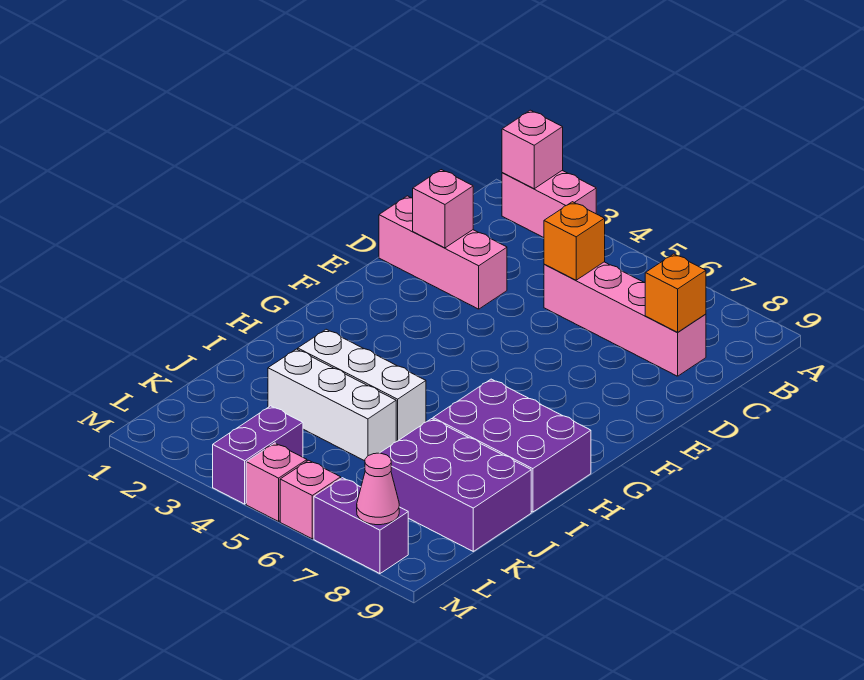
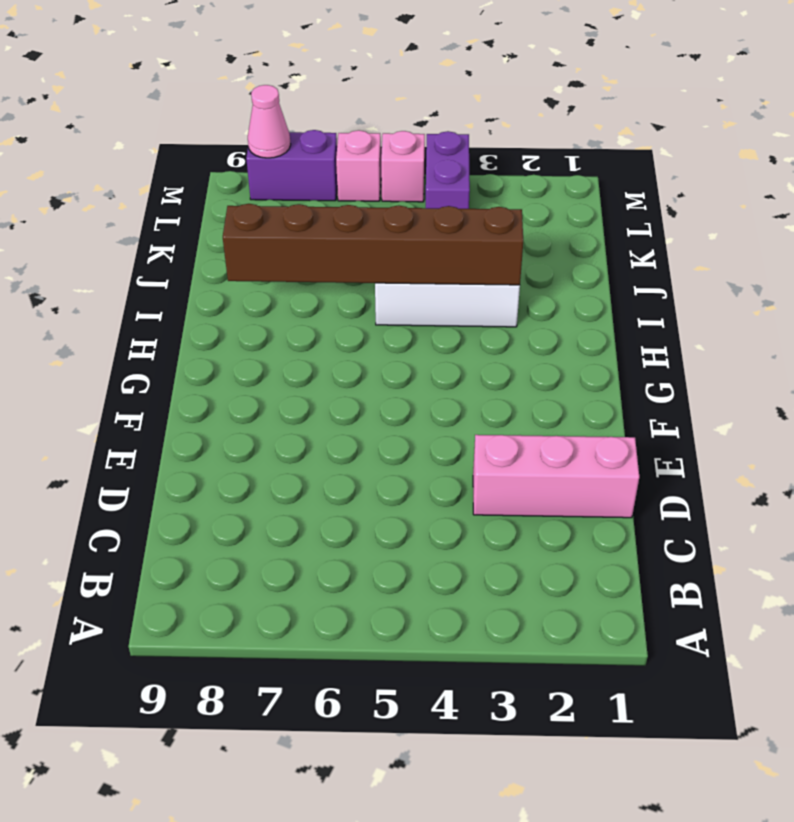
brown 1x6 brick [223,204,523,285] -> none
none -> pink 1x2 brick [502,170,596,238]
none -> pink 1x4 brick [544,262,706,376]
none -> purple 2x3 brick [433,379,591,512]

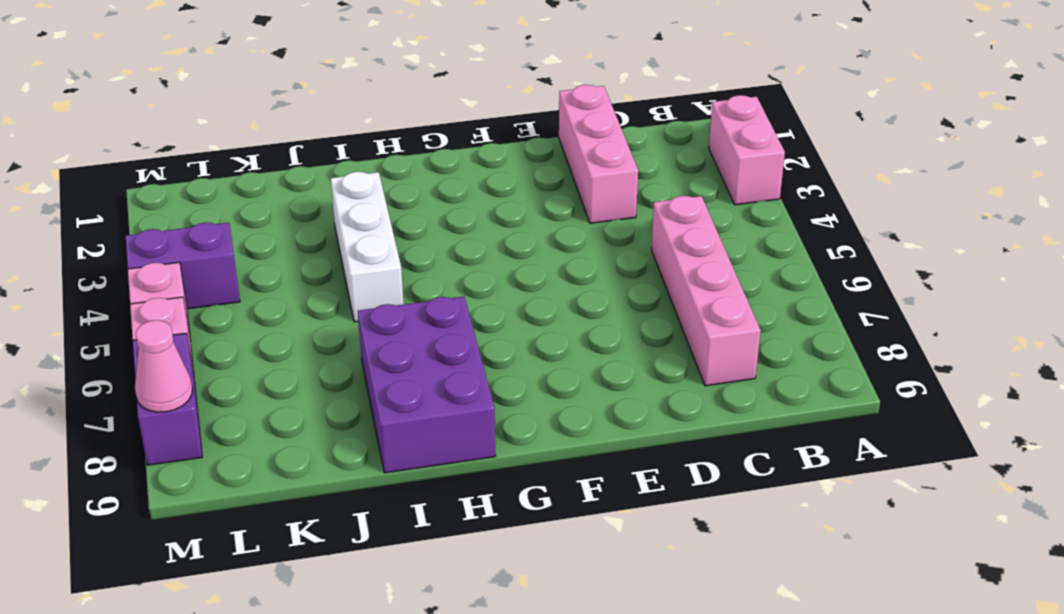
none -> white 1x3 brick [268,349,396,461]
none -> purple 2x3 brick [380,419,531,551]
none -> pink 1x1 brick [502,110,563,189]

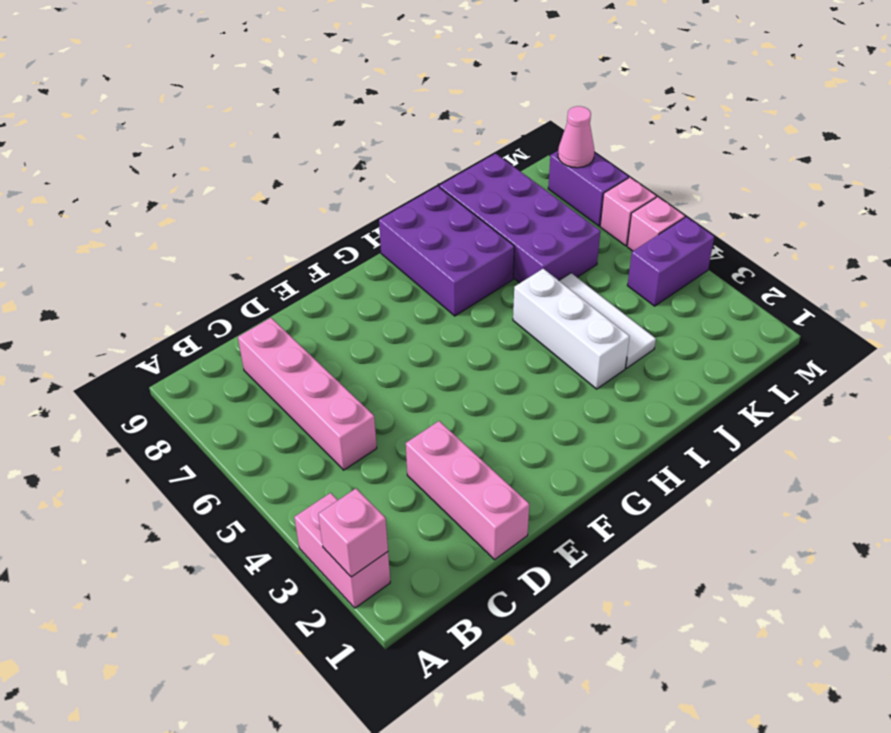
white 1x3 tile [559,273,656,368] -> white 1x3 brick [268,349,396,461]
purple 2x4 brick [439,153,600,283] -> purple 2x3 brick [380,419,531,551]
none -> orange 1x1 brick [544,202,605,280]
none -> orange 1x1 brick [645,254,706,332]
none -> pink 1x1 brick [413,170,473,248]

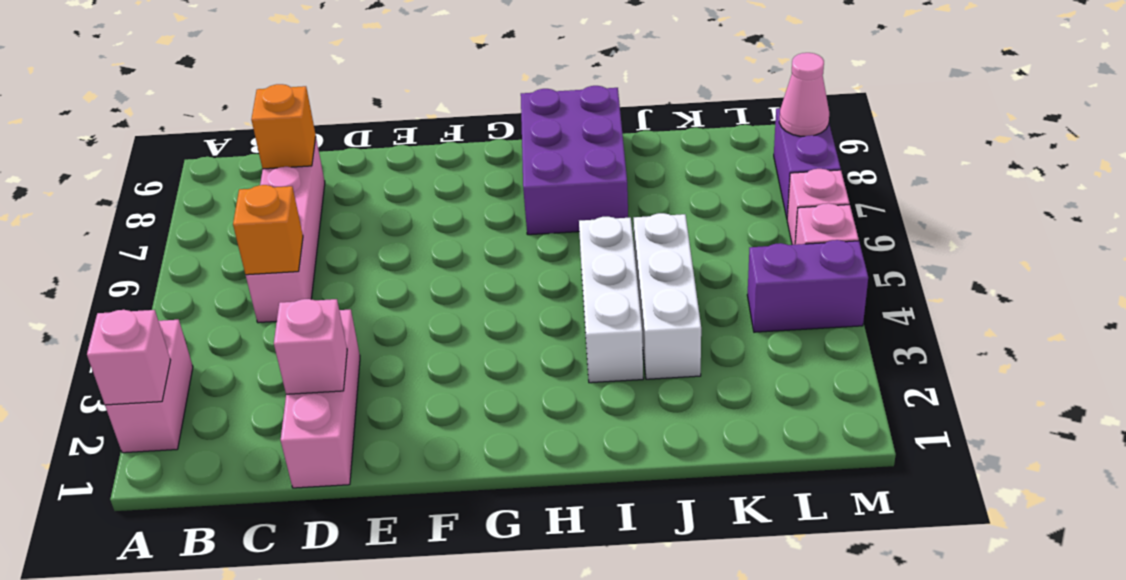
none -> purple 2x3 brick [380,419,531,551]

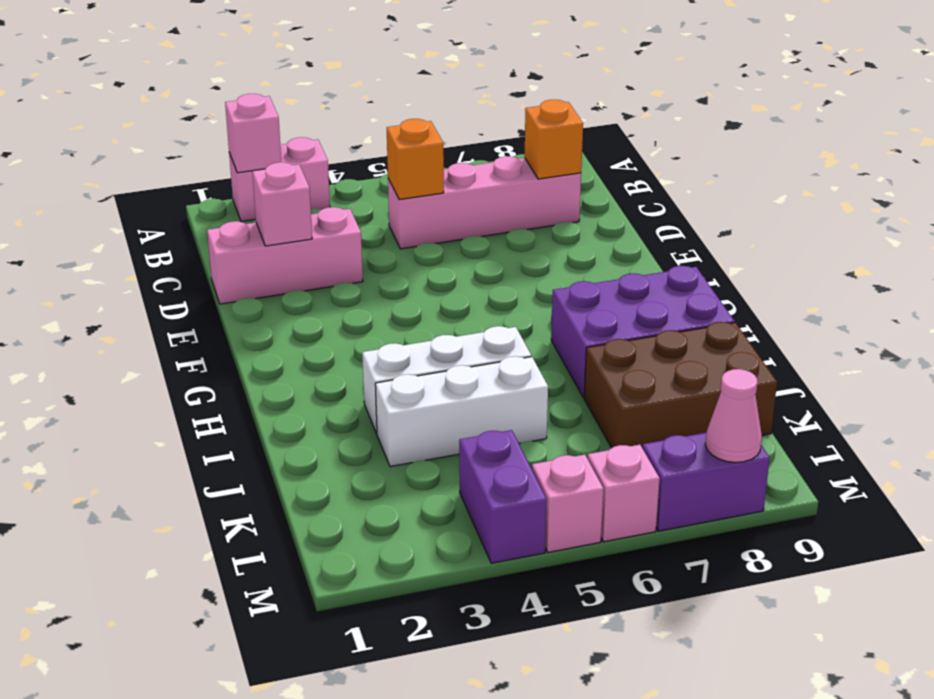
brown 2x3 brick [584,322,777,448] -> purple 2x3 brick [380,419,531,551]

